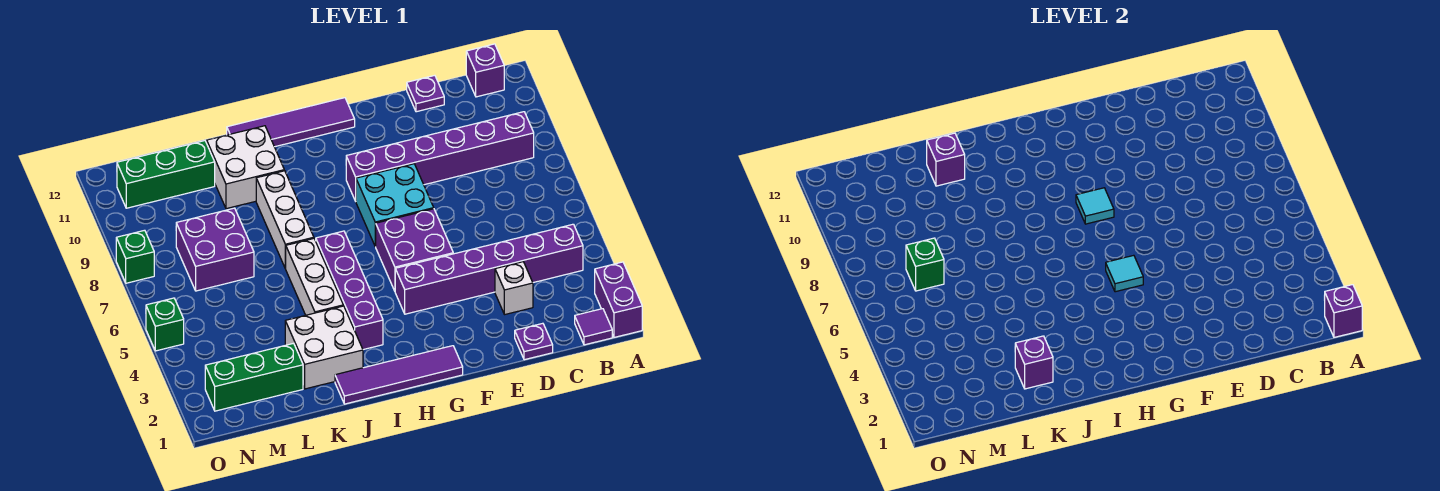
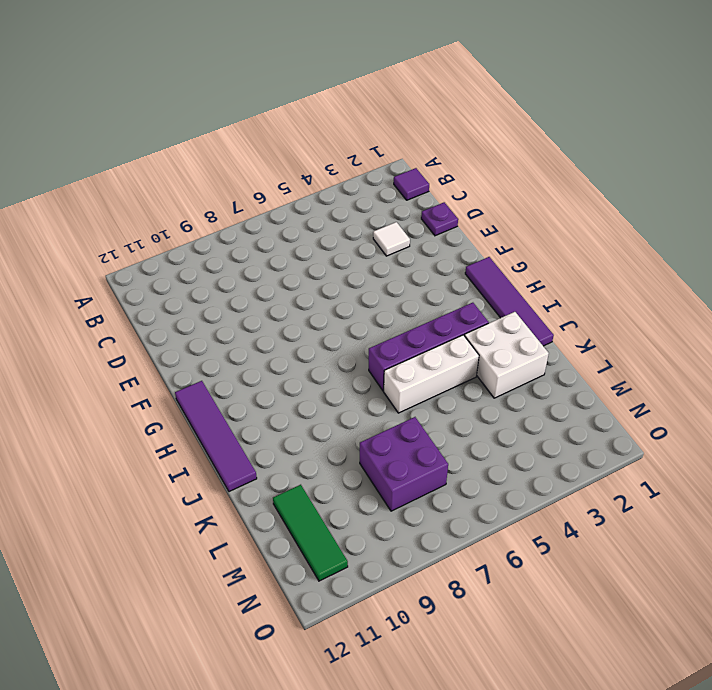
white 1x1 tile [373,222,410,256] -> white 1x1 brick [495,262,533,315]
green 1x3 tile [273,485,348,581] -> green 1x3 brick [117,141,215,208]
none -> purple 1x2 brick [595,262,642,337]
none -> purple 1x6 brick [395,224,583,314]
none -> purple 1x6 brick [346,112,534,201]

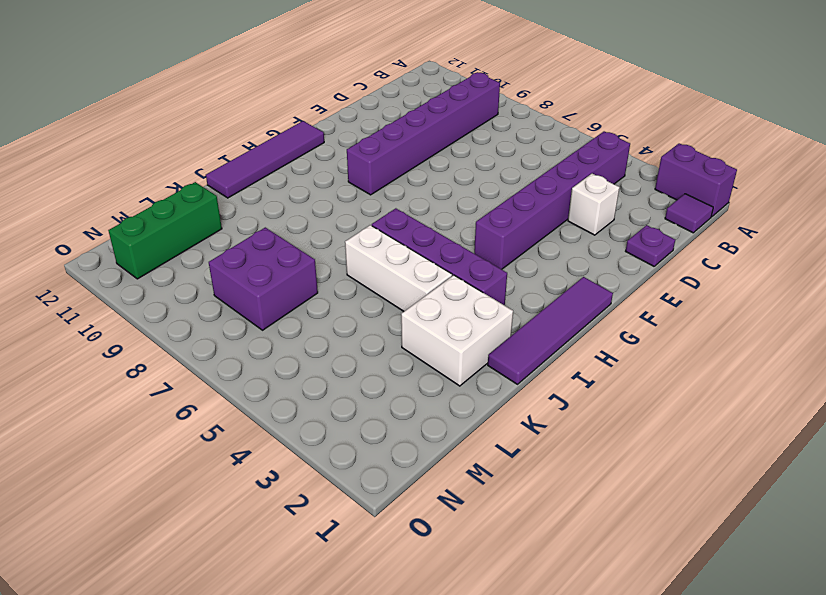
none -> purple 1x1 brick [466,44,504,97]
none -> purple 1x1 plate [407,75,444,112]
none -> purple 2x2 brick [375,209,453,291]

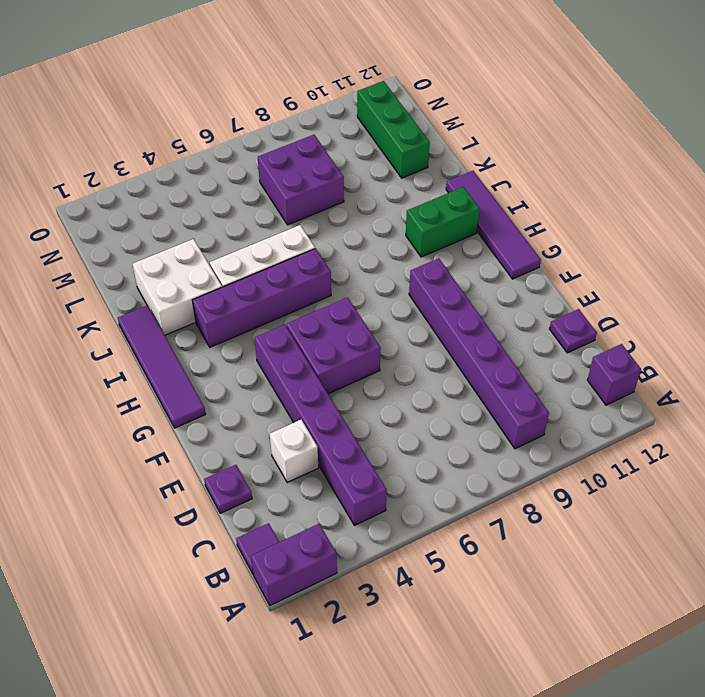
green 1x2 brick [406,187,480,257] -> none
none -> cyan 2x2 brick [356,164,434,246]
none -> white 1x3 brick [256,171,314,269]
none -> white 2x2 brick [207,126,284,209]

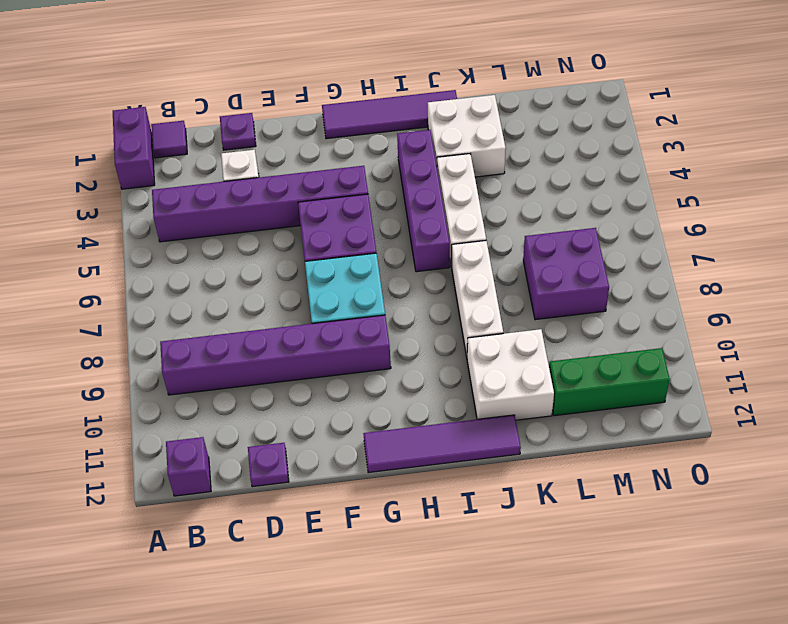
none -> green 1x3 brick [205,343,303,411]
none -> green 1x1 brick [146,298,184,351]
none -> green 1x1 brick [116,230,154,283]

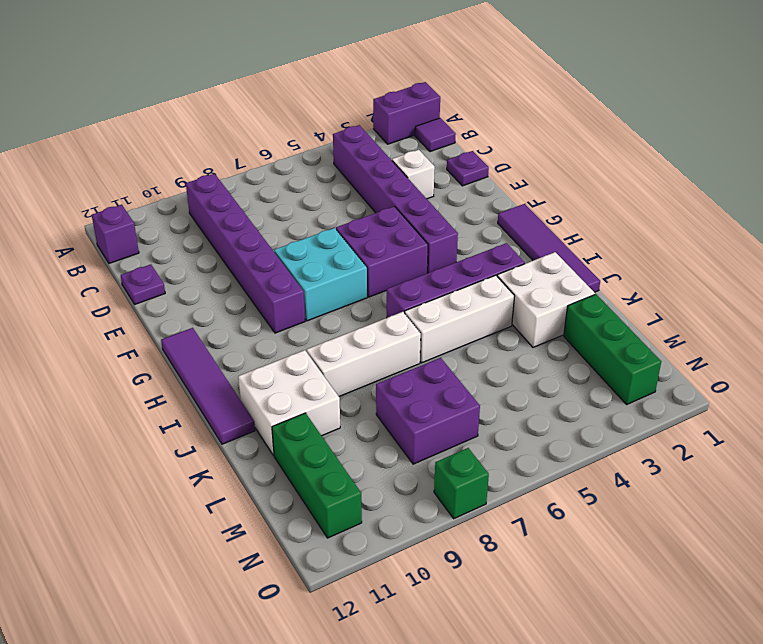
none -> green 1x1 brick [146,298,184,351]
none -> purple 1x1 brick [1324,285,1362,337]
none -> cyan 1x1 tile [1106,255,1143,292]

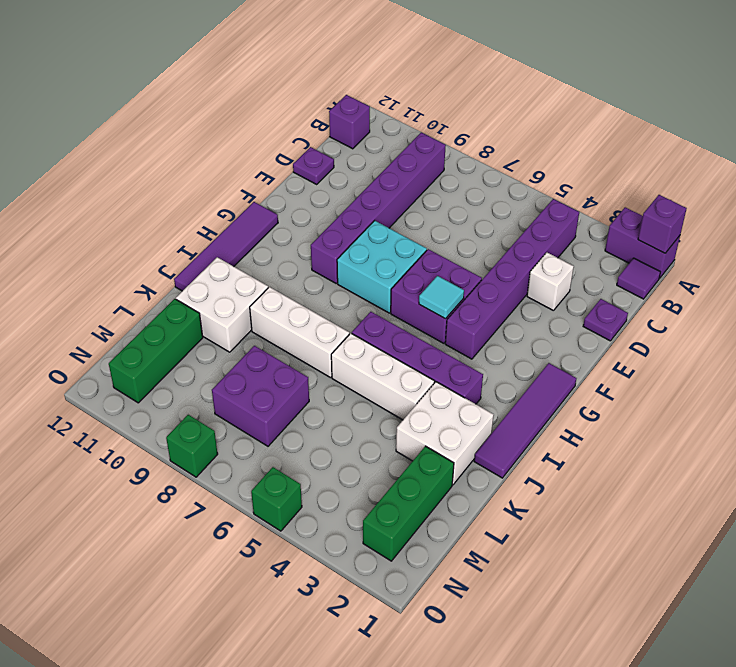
none -> cyan 1x1 tile [1076,188,1114,224]
none -> purple 1x1 brick [1015,336,1053,389]
none -> purple 1x1 brick [927,133,965,186]

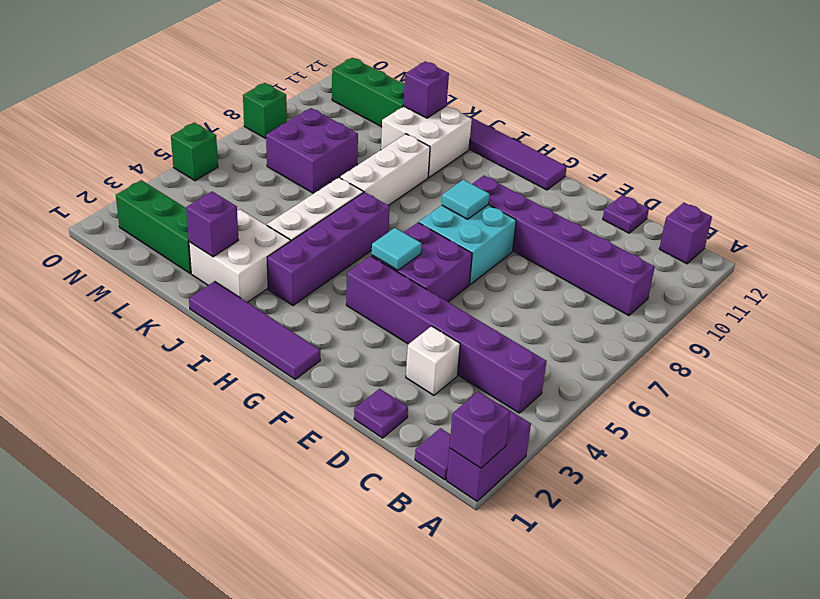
none -> green 1x1 brick [906,238,944,291]

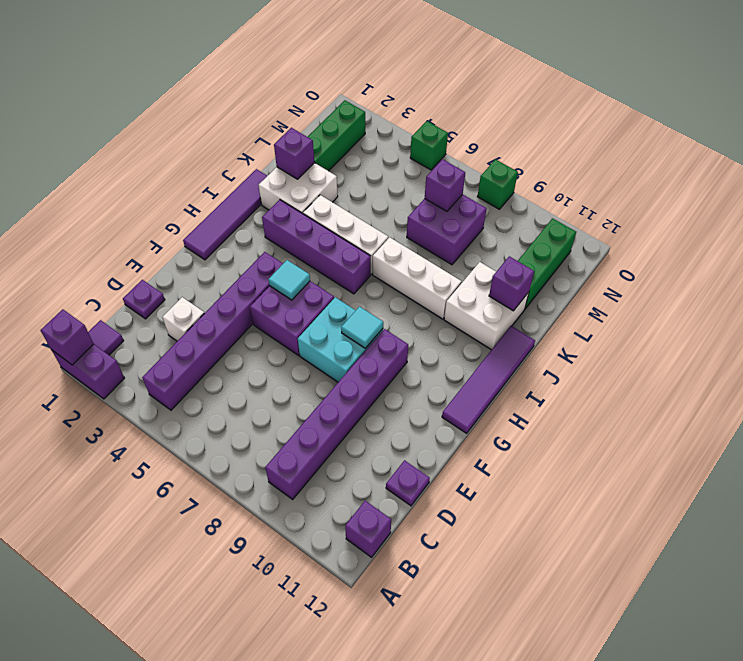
purple 1x1 brick [425,159,465,211] -> green 1x1 brick [906,238,944,291]

